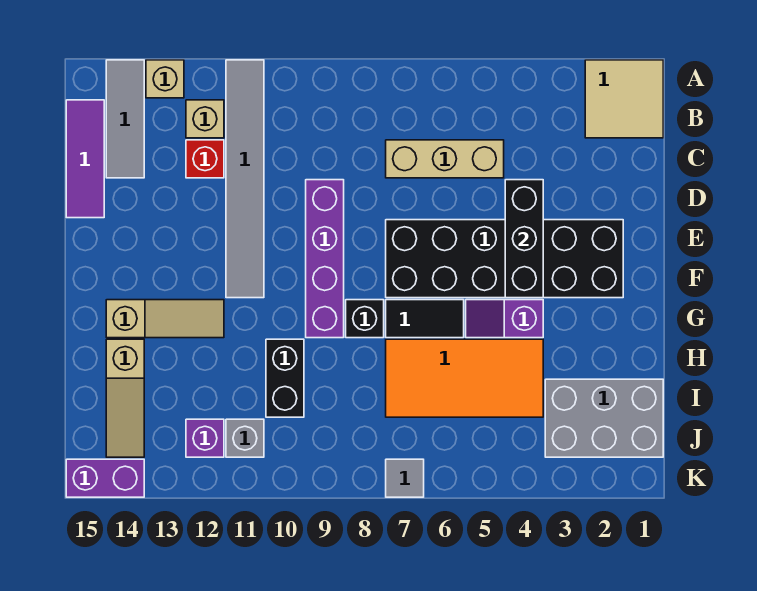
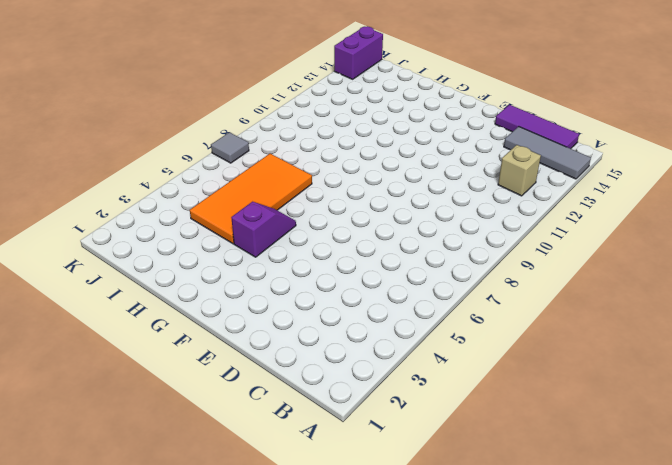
none -> tan 2x2 tile [585,60,663,138]
none -> grey 1x6 tile [226,60,264,298]
none -> tan 1x1 brick [146,60,184,98]

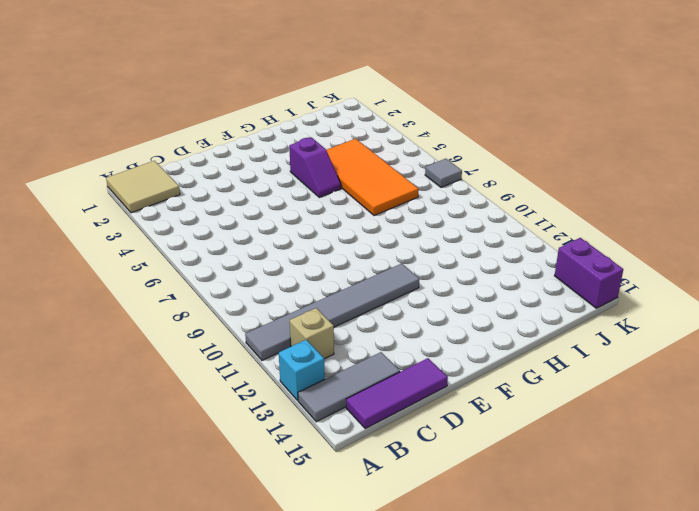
cyan 1x1 brick [279,340,325,401] -> tan 1x1 brick [146,60,184,98]
none -> tan 1x3 brick [386,140,504,178]
none -> red 1x1 brick [186,140,224,178]
none -> purple 1x4 brick [306,180,344,338]

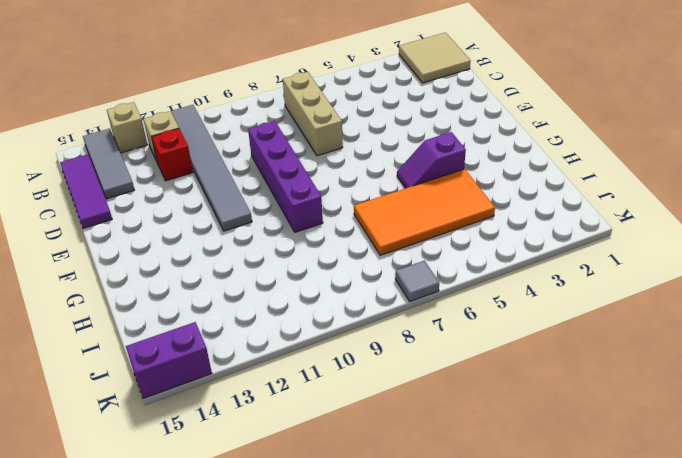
tan 1x3 brick [283,72,343,156] -> tan 1x3 brick turned to [386,140,504,178]
none -> black 2x6 brick [386,220,623,298]
none -> black 1x2 tile [386,300,464,338]
none -> black 1x1 brick [346,300,384,338]

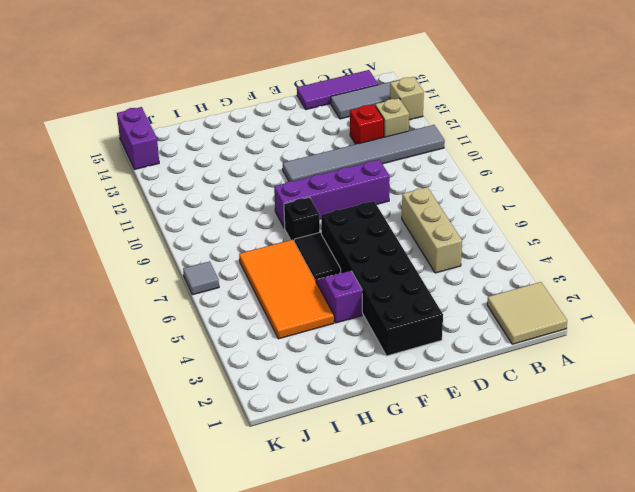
none -> tan 1x3 slope [106,300,224,338]
none -> black 1x2 brick [266,339,304,417]
none -> tan 1x3 slope [106,339,144,457]

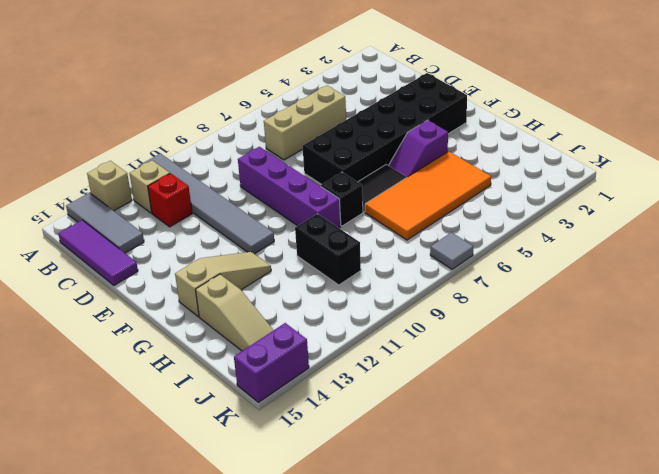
none -> tan 2x2 tile [585,60,663,138]
none -> grey 2x3 brick [545,379,663,457]
none -> grey 1x1 brick [226,419,264,457]

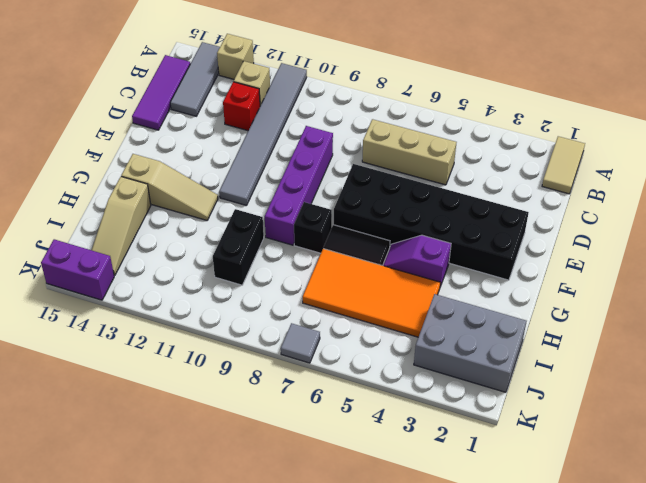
tan 1x2 tile [542,136,585,194] -> tan 2x2 tile [585,60,663,138]
none -> grey 1x1 brick [226,419,264,457]
none -> purple 1x1 brick [186,419,224,457]
none -> black 1x3 brick [505,180,543,298]

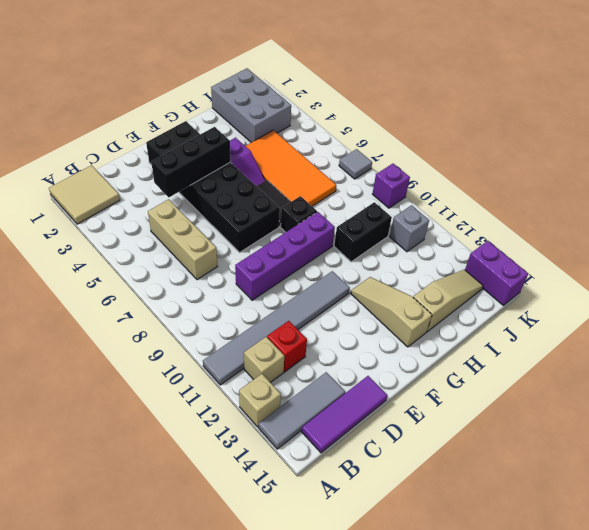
purple 1x1 brick [373,164,410,208] -> purple 1x1 brick moved to [186,419,224,457]

